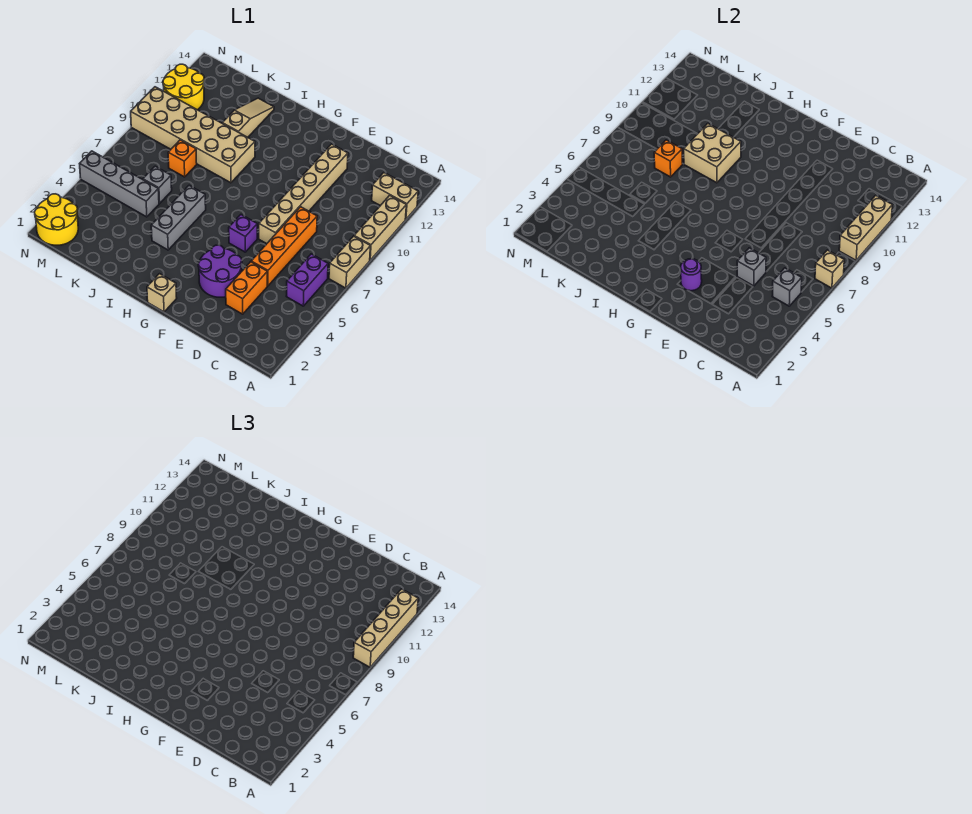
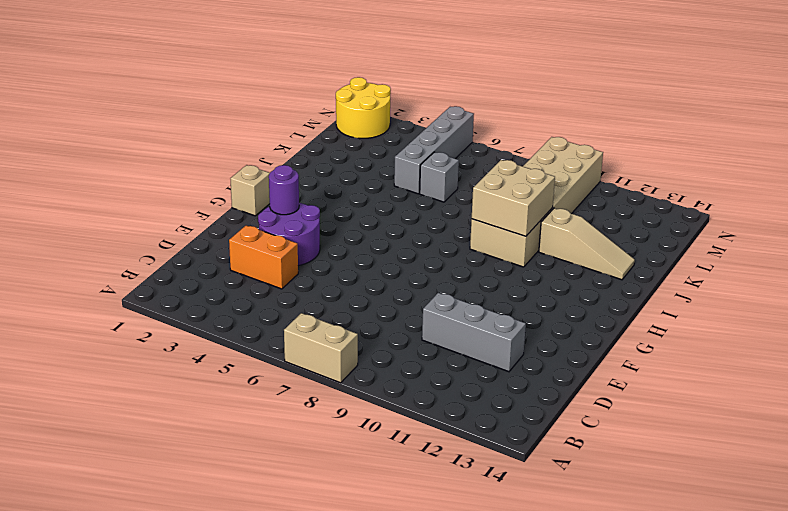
grey 1x3 brick [422,293,526,372] -> grey 1x3 brick moved to [151,185,206,250]
none -> tan 1x3 brick [354,195,406,260]
none -> tan 1x2 brick [372,173,418,219]
none -> purple 1x2 brick [286,254,328,306]

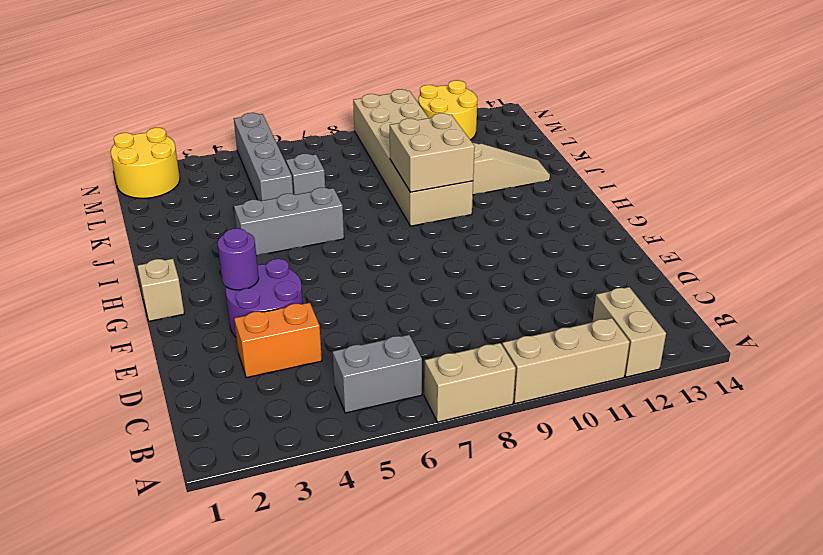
grey 1x2 brick [333,335,422,413] -> purple 1x2 brick [286,254,328,306]
none -> orange 1x4 brick [251,207,317,286]
none -> tan 1x6 brick [259,144,348,244]
none -> purple 1x1 brick [229,215,257,252]

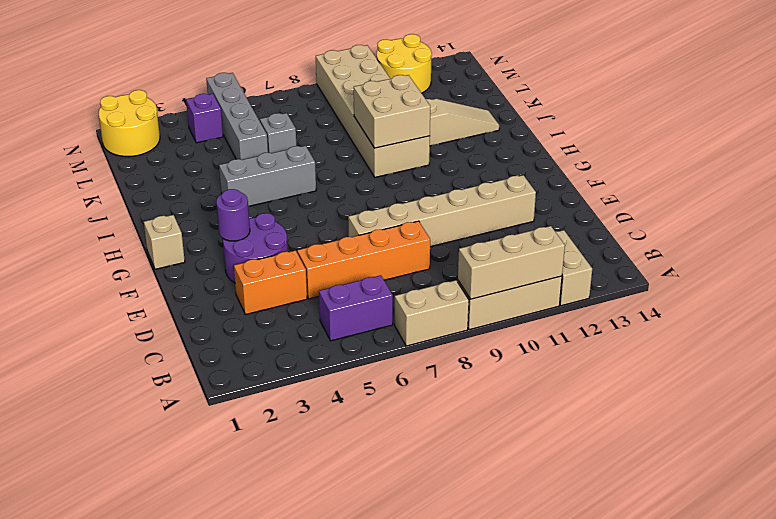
purple 1x1 brick [186,94,223,143] -> purple 1x1 brick moved to [229,215,257,252]
none -> orange 1x1 brick [168,140,197,177]
none -> tan 1x1 brick [815,250,844,288]
none -> grey 1x1 brick [772,268,802,306]

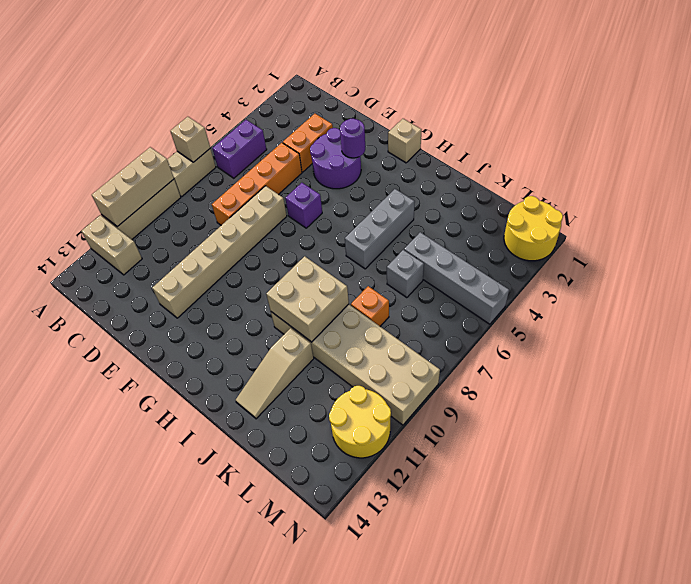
none -> grey 1x1 brick [772,268,802,306]
none -> grey 1x1 brick [737,248,766,286]
none -> orange 1x1 brick [654,140,683,177]

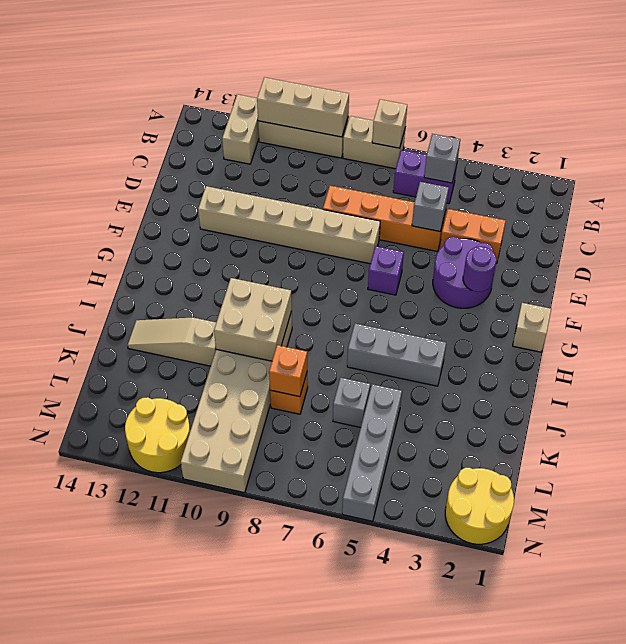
none -> tan 1x4 brick [353,589,418,667]

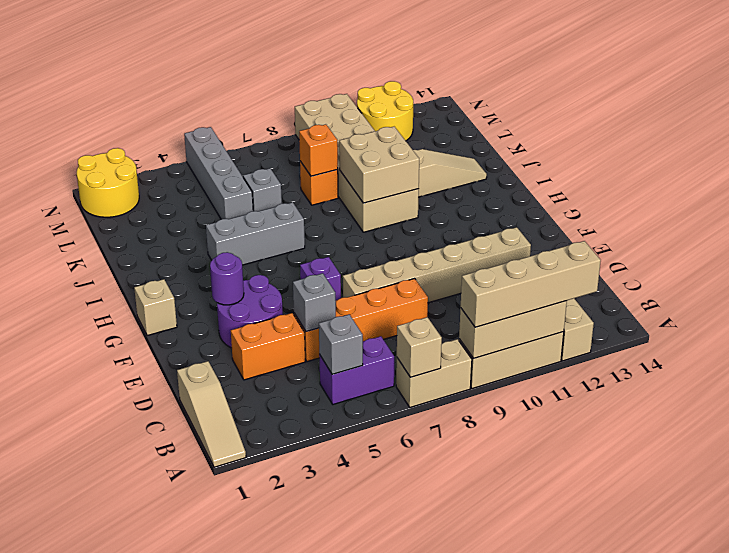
tan 1x3 slope [177,361,246,467] -> none

